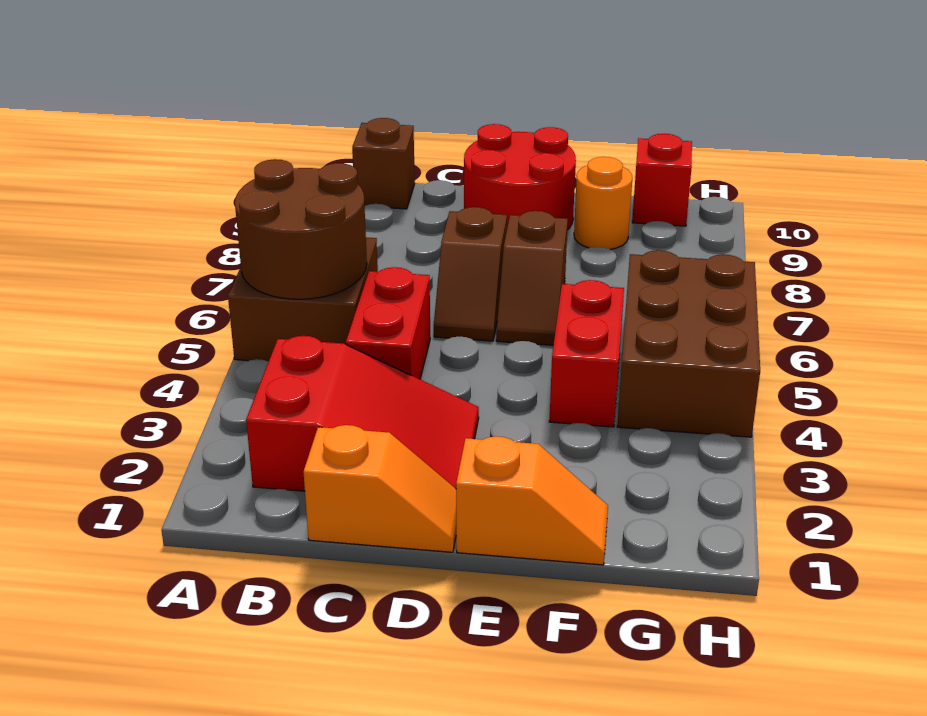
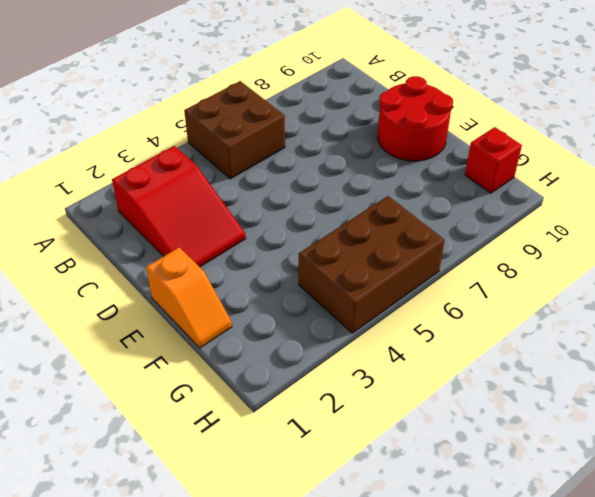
none -> brown 1x1 brick [352,118,415,209]
none -> orange 1x2 slope [303,425,456,552]
none -> red 1x2 brick [346,267,430,379]

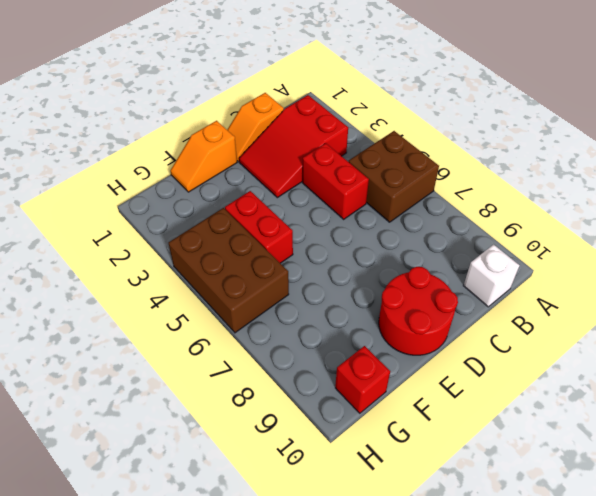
white 1x1 brick [463,245,520,307] -> brown 1x1 brick [352,118,415,209]
none -> brown 1x2 slope [434,207,507,341]
none -> brown 1x2 slope [496,211,568,345]
none -> orange 1x1 round brick [574,157,632,249]

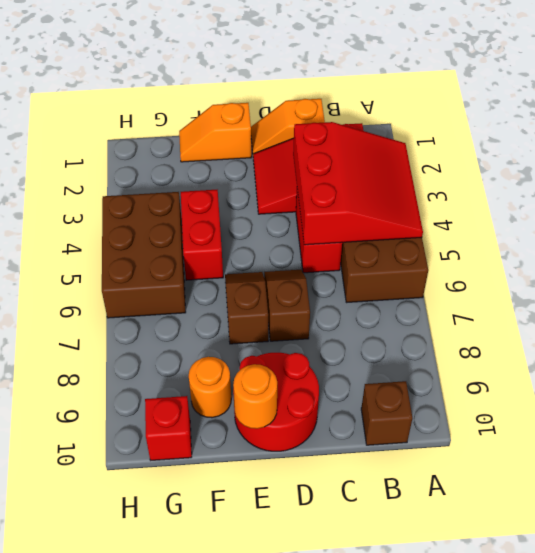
red 3x3 slope [293,122,423,245] -> brown 2x2 round brick [235,159,367,299]
orange 1x1 round brick [233,364,277,429] -> none

